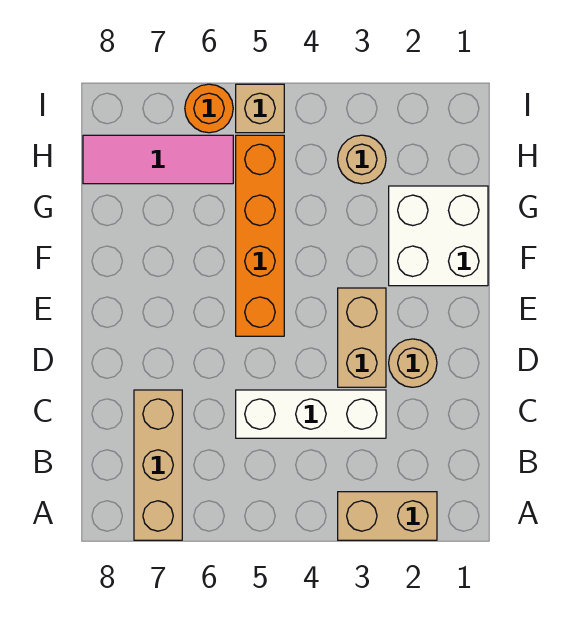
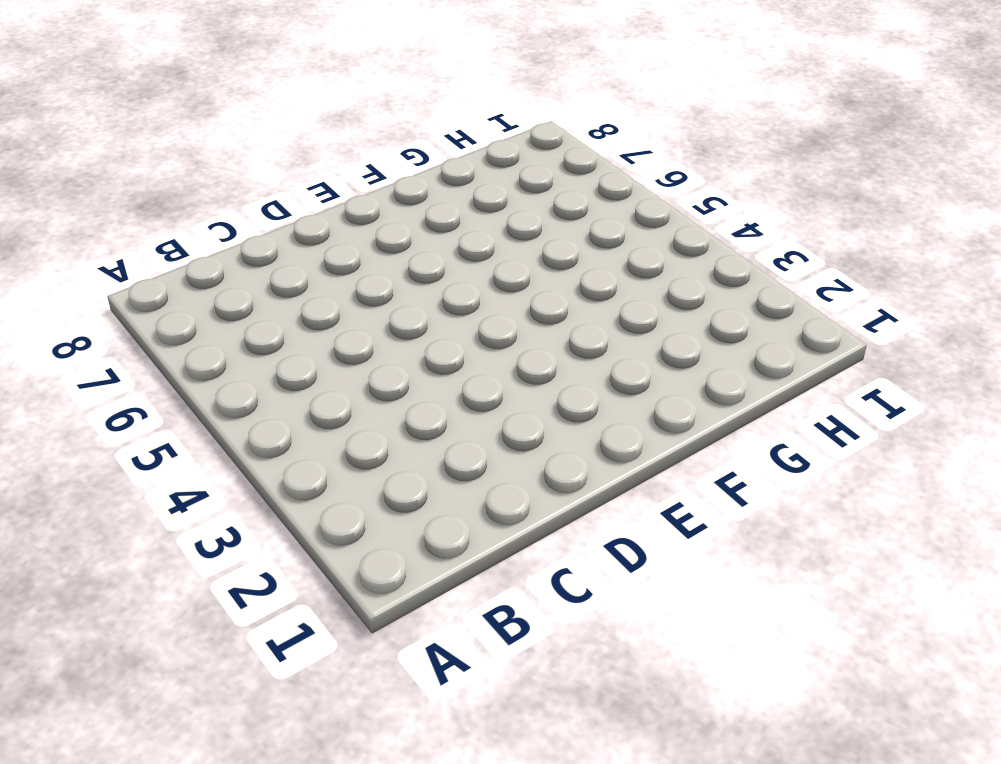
none -> tan 1x2 brick [338,492,437,540]
none -> tan 1x3 brick [134,390,182,540]

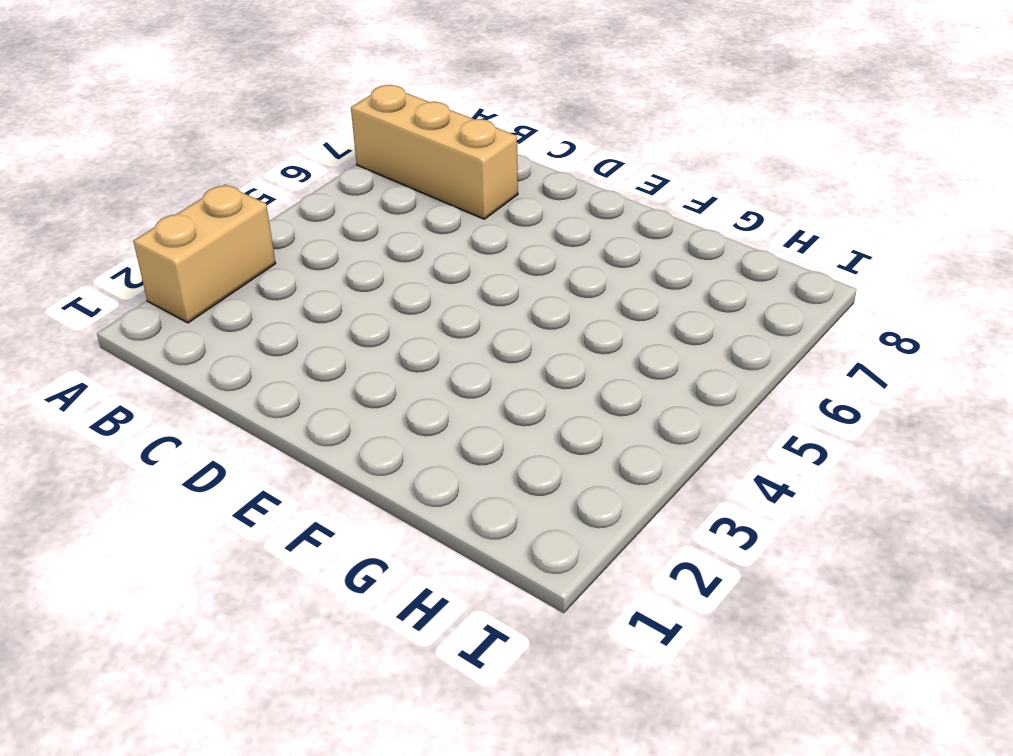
none -> white 1x3 brick [236,390,386,438]
none -> tan 1x1 round brick [389,339,437,387]

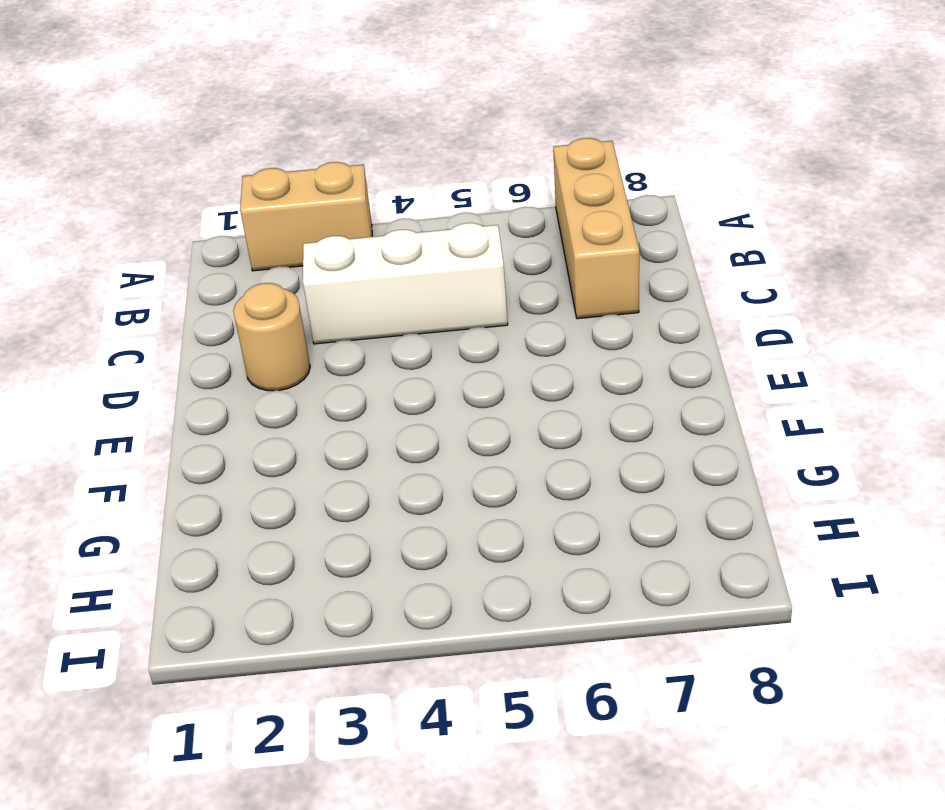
none -> tan 1x2 brick [338,288,386,387]
none -> orange 1x4 brick [236,135,284,336]

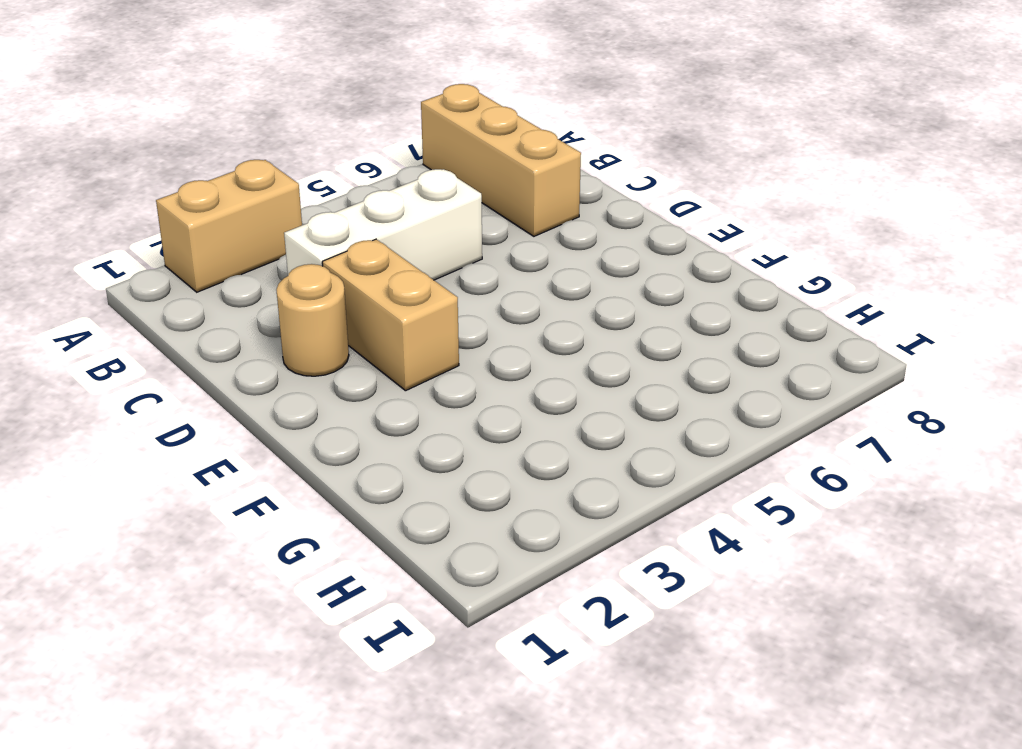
none -> orange 1x4 brick [236,135,284,336]
none -> white 2x2 brick [389,186,488,286]

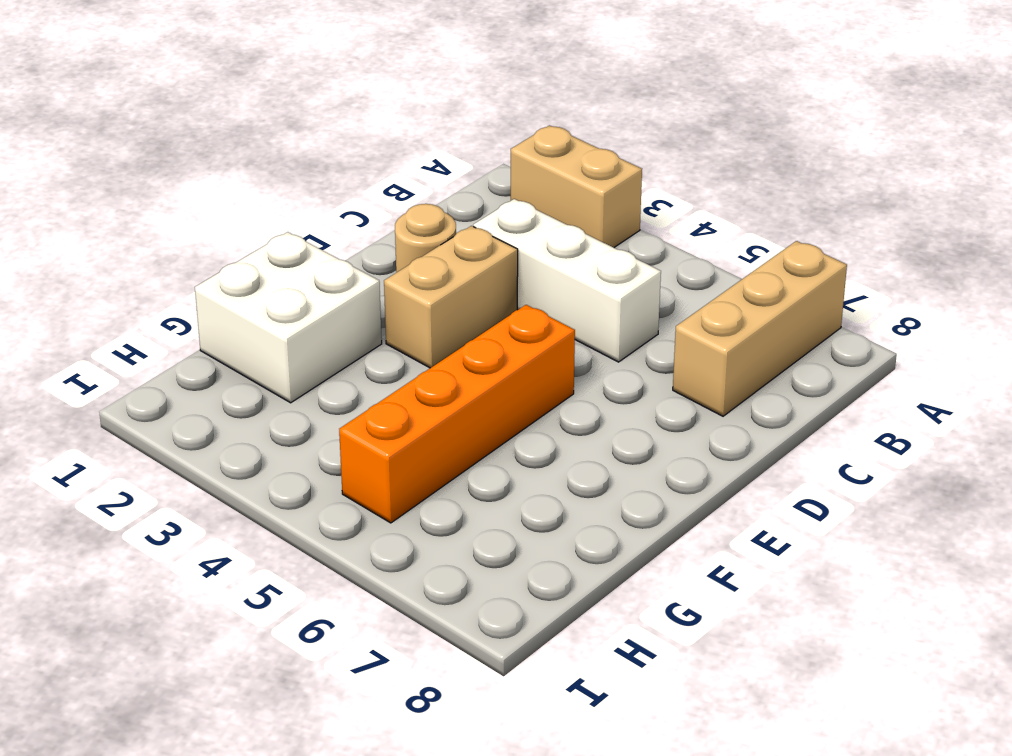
none -> tan 1x1 round brick [338,135,386,184]
none -> pink 1x3 tile [83,135,233,184]

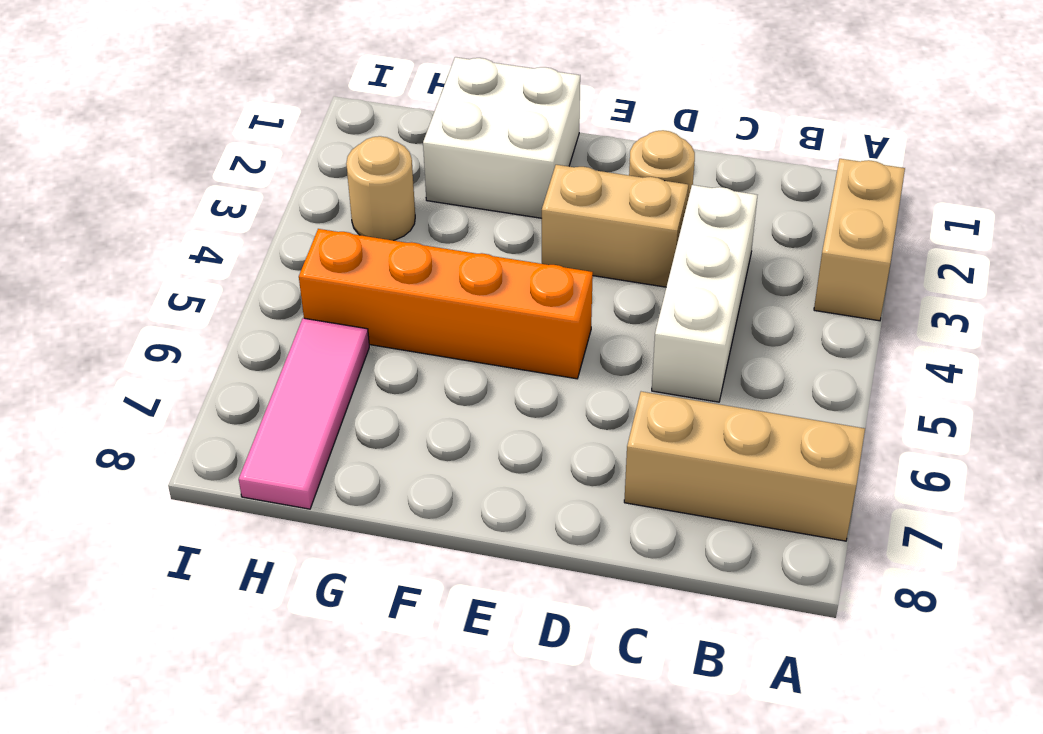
none -> tan 1x1 brick [236,84,284,133]
none -> orange 1x1 round brick [185,84,233,133]

